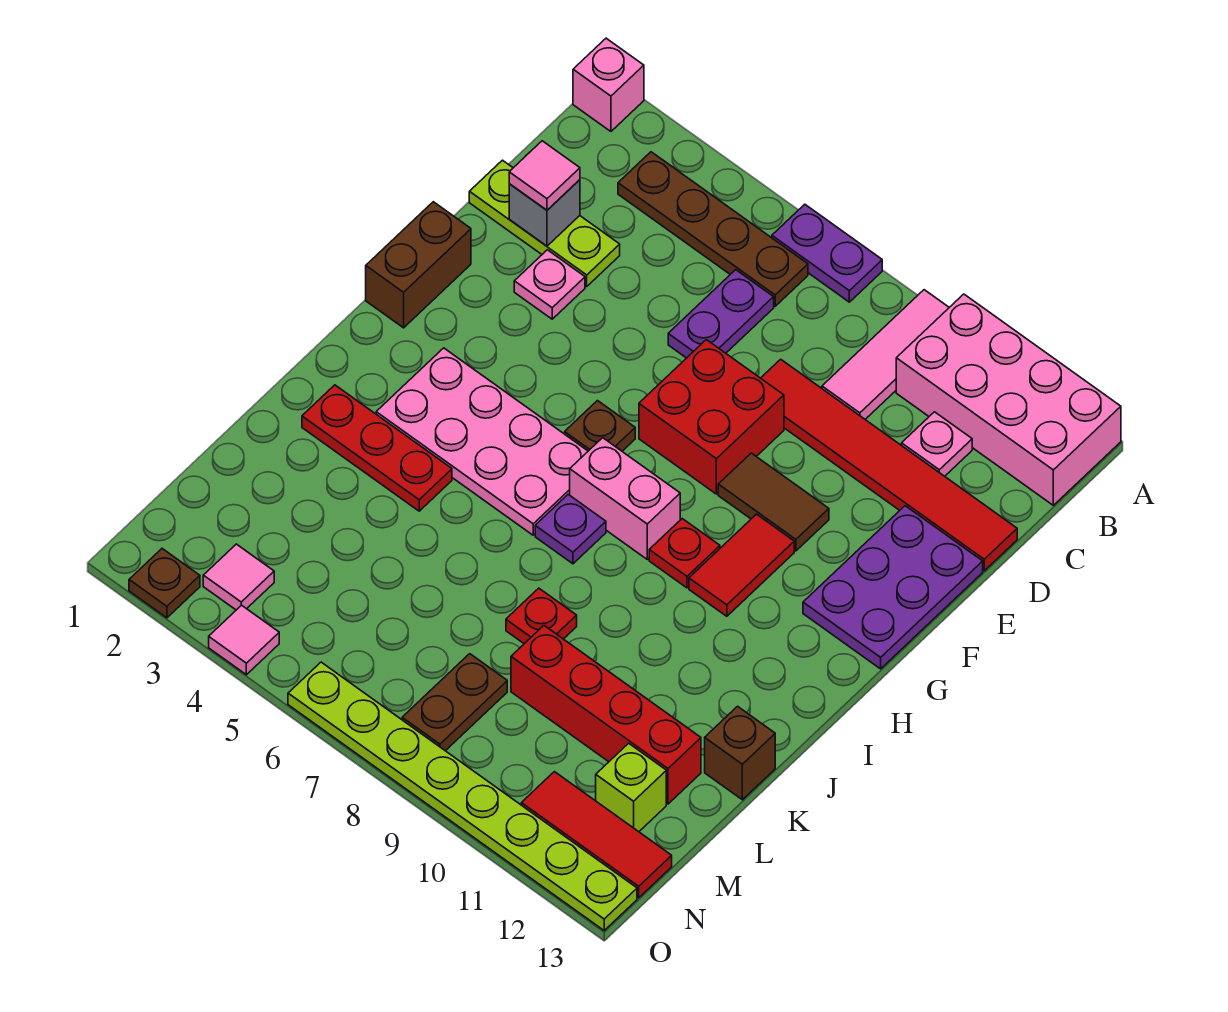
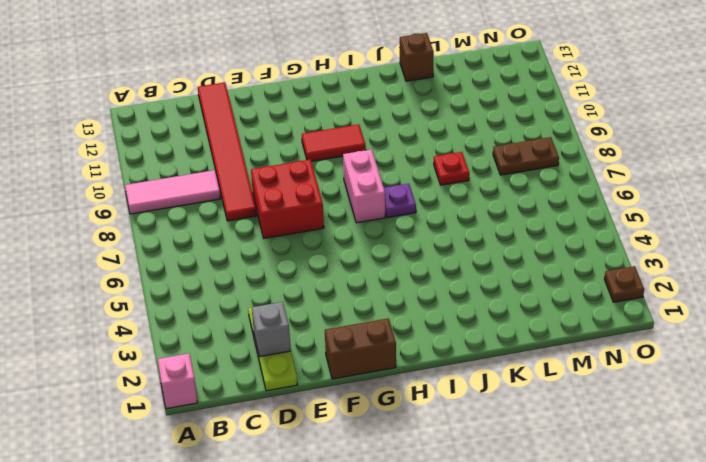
none -> purple 1x2 plate [772,204,882,302]
none -> pink 2x4 brick [896,294,1121,505]
none -> brown 1x4 plate [618,152,808,306]
none -> purple 1x2 plate [668,270,774,358]

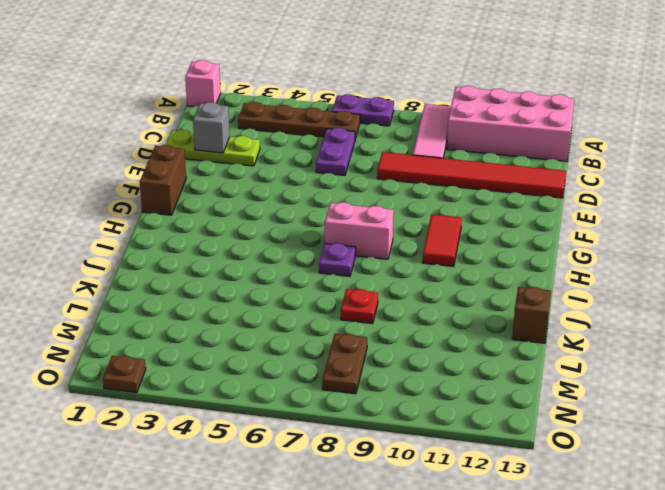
none -> pink 1x1 plate [902,412,972,476]
none -> pink 1x1 plate [514,250,585,319]
none -> red 2x2 brick [639,340,784,494]
none -> purple 2x3 plate [803,506,983,669]

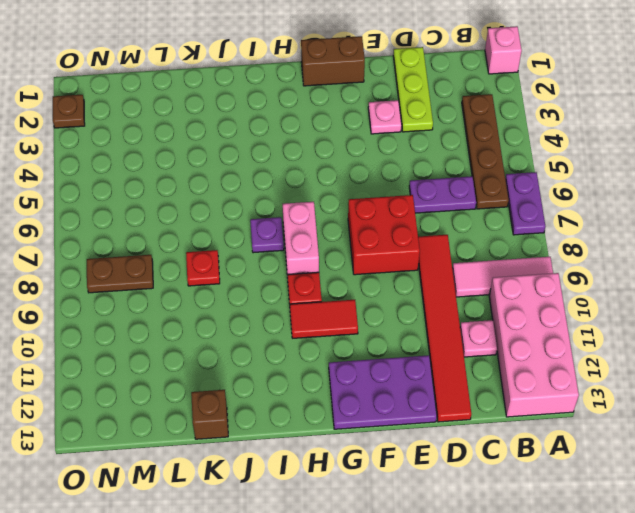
none -> brown 1x2 tile [718,453,829,551]
none -> brown 1x1 plate [565,401,635,451]
none -> pink 2x4 plate [376,348,588,535]
none -> red 1x3 plate [302,385,452,511]

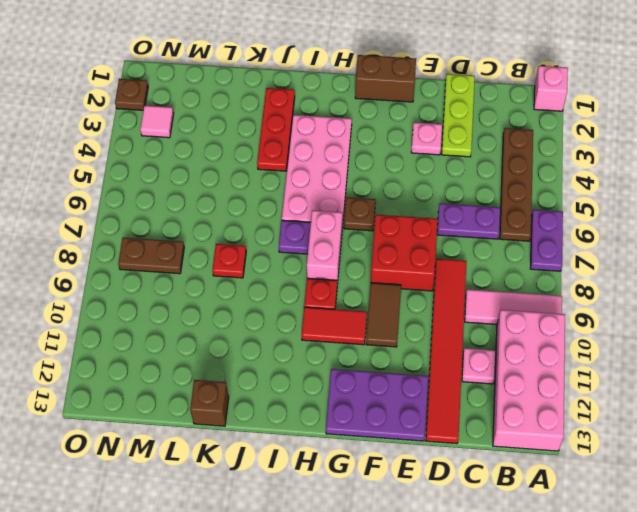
none -> red 1x4 brick [511,626,701,804]
none -> lime 1x1 brick [596,743,666,832]
none -> red 1x3 tile [521,772,672,898]
none -> pink 1x1 tile [209,605,279,675]

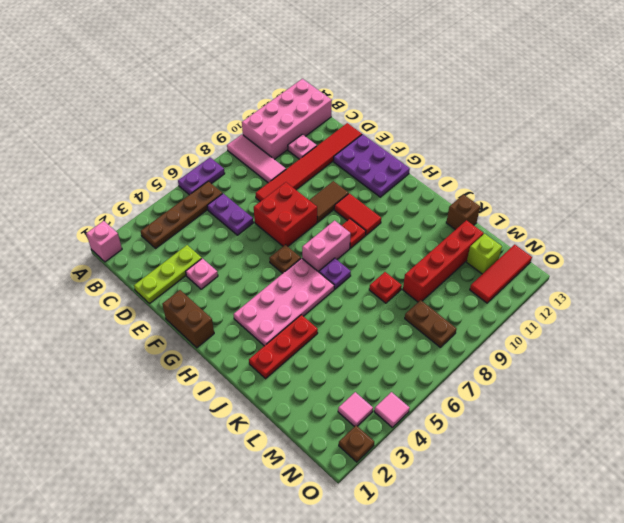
none -> lime 1x8 plate [288,662,637,930]
none -> grey 1x1 brick [509,180,580,246]
none -> pink 1x1 tile [509,141,580,210]

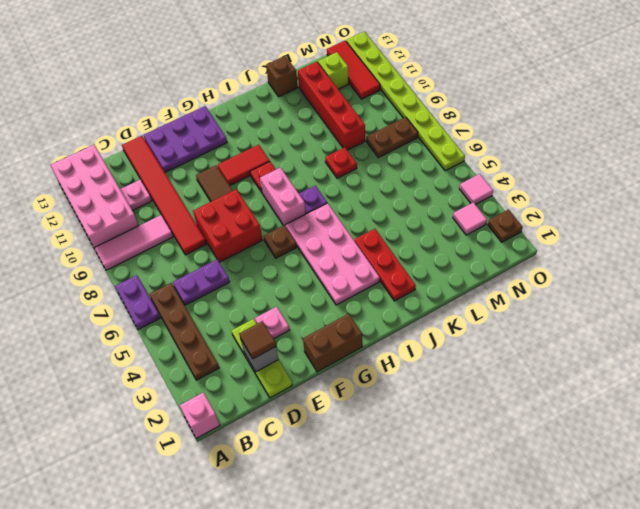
brown 1x1 tile [239,321,276,359] -> pink 1x1 tile [509,141,580,210]

